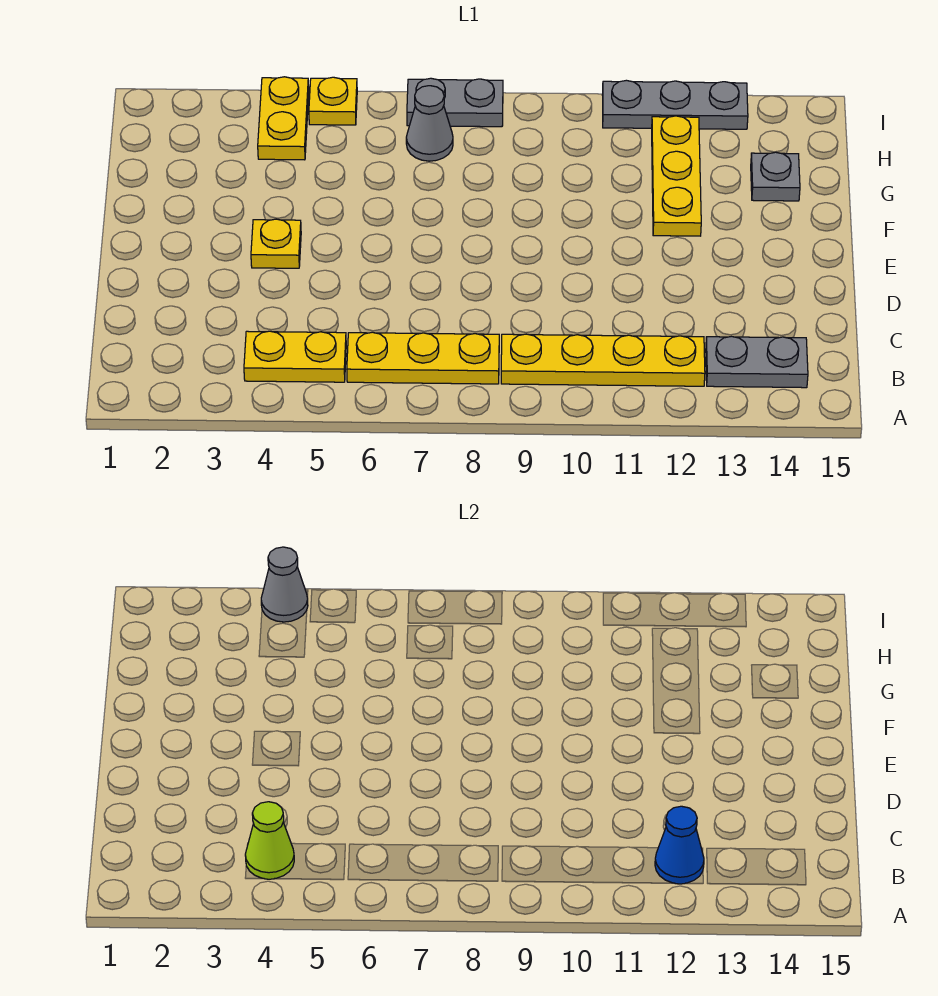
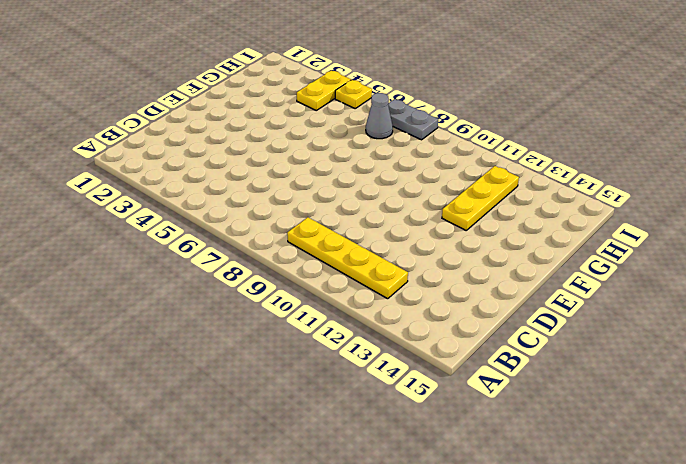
none -> yellow 1x2 plate [244,331,346,382]
none -> yellow 1x3 plate [347,332,499,384]
none -> grey 1x2 plate [706,336,808,388]

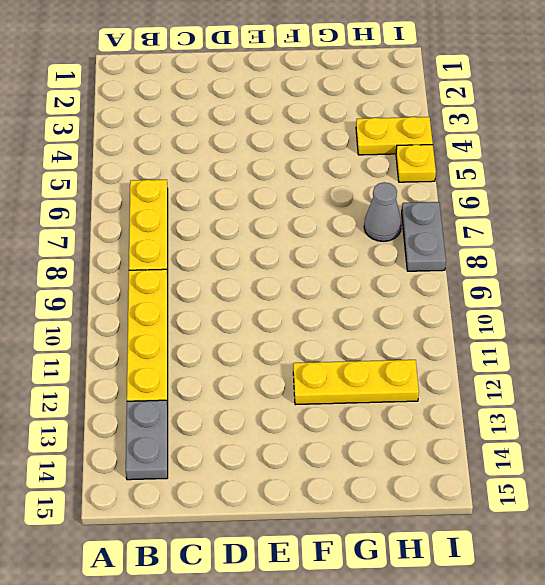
none -> yellow 1x2 plate [244,331,346,382]
none -> yellow 1x1 plate [251,219,301,268]
none -> grey 1x1 plate [751,152,800,201]

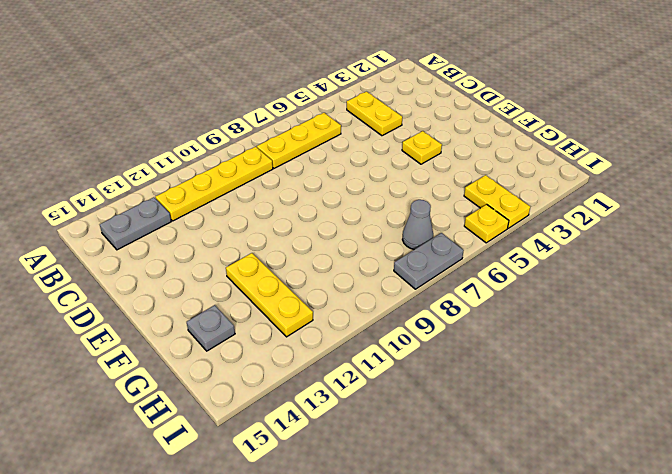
yellow 1x2 plate [347,92,402,136] -> yellow 1x2 plate turned to [244,331,346,382]
none -> grey 1x3 plate [602,80,748,129]
none -> lime 1x1 cone [245,802,294,879]
none -> blue 1x1 cone [655,806,704,884]

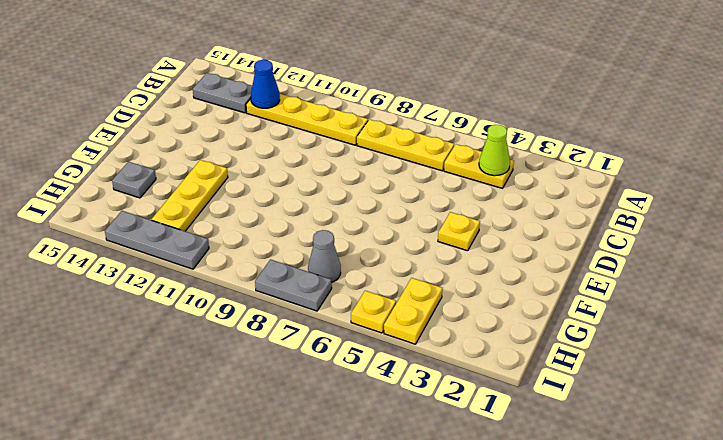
none -> grey 1x1 cone [261,547,308,622]

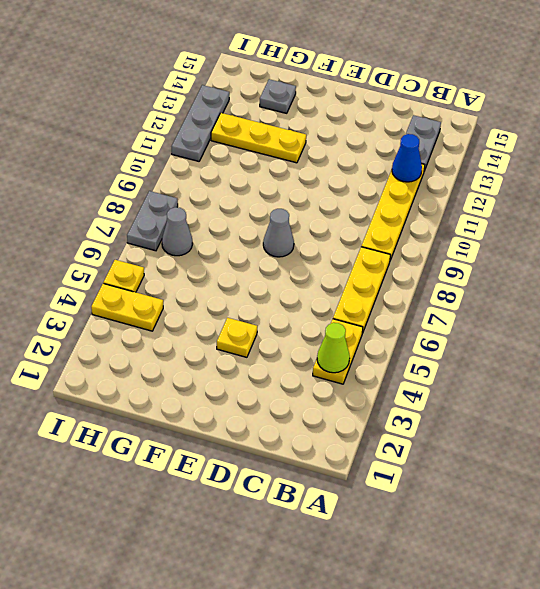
grey 1x1 cone [263,209,294,257] -> grey 1x1 cone moved to [261,547,308,622]

